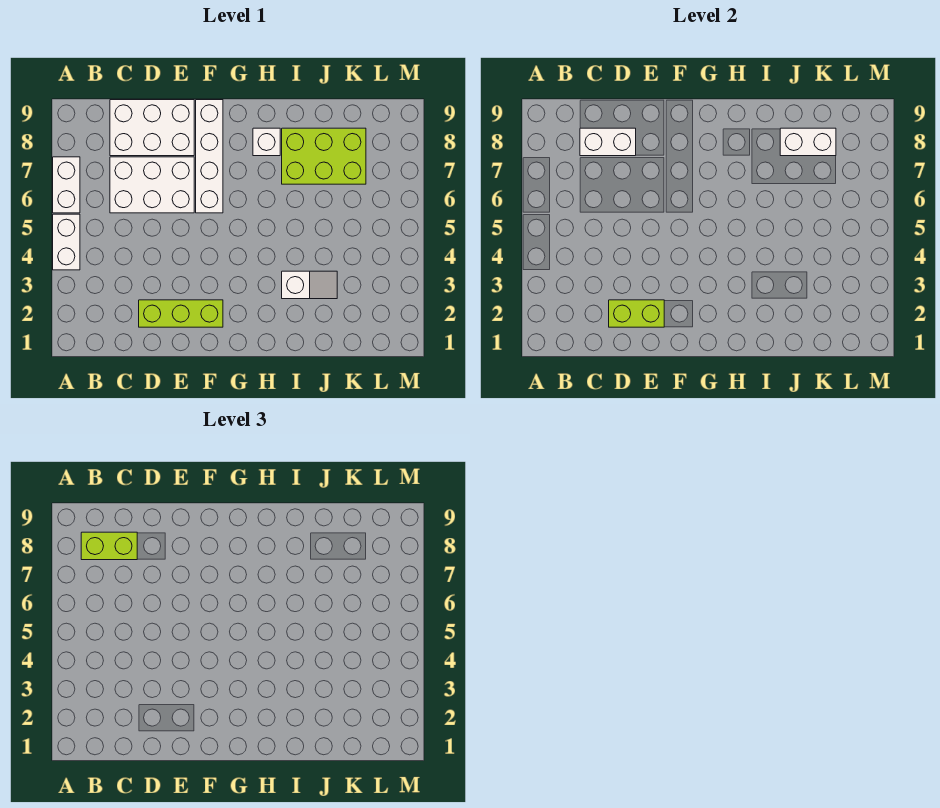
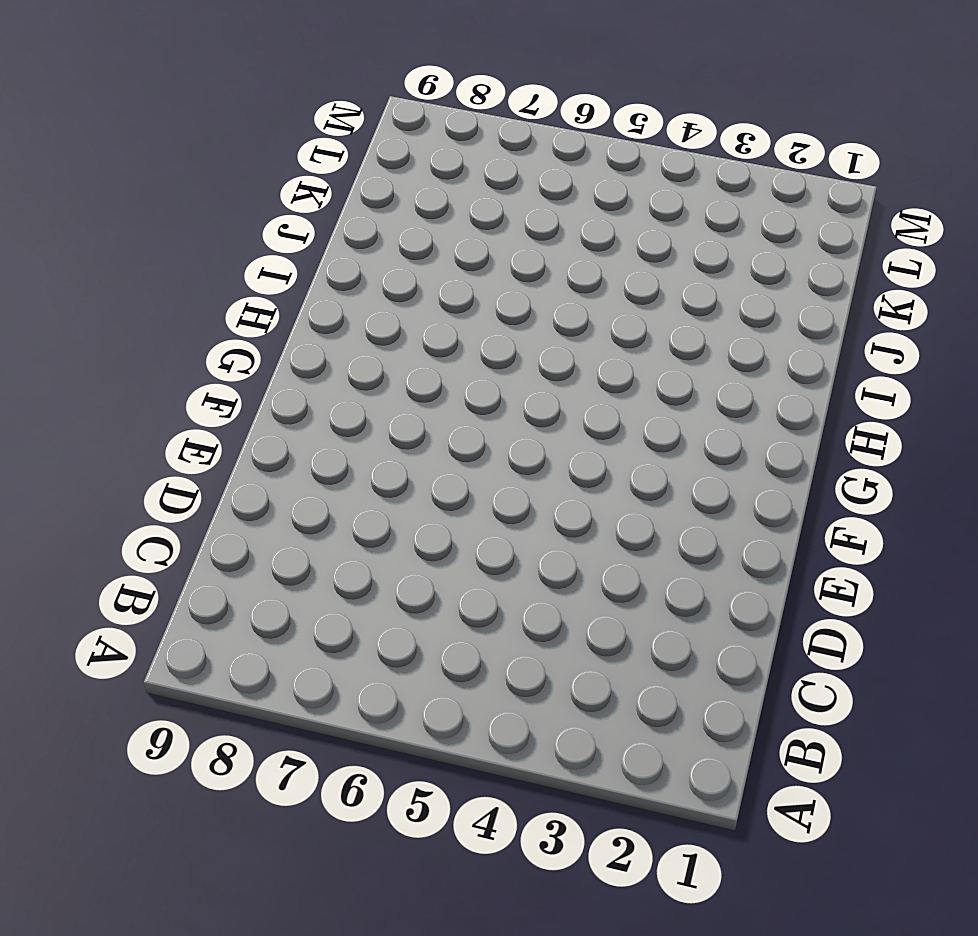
none -> white 1x2 brick [53,214,80,270]
none -> white 1x2 brick [53,157,80,213]
none -> white 2x3 brick [110,157,194,213]

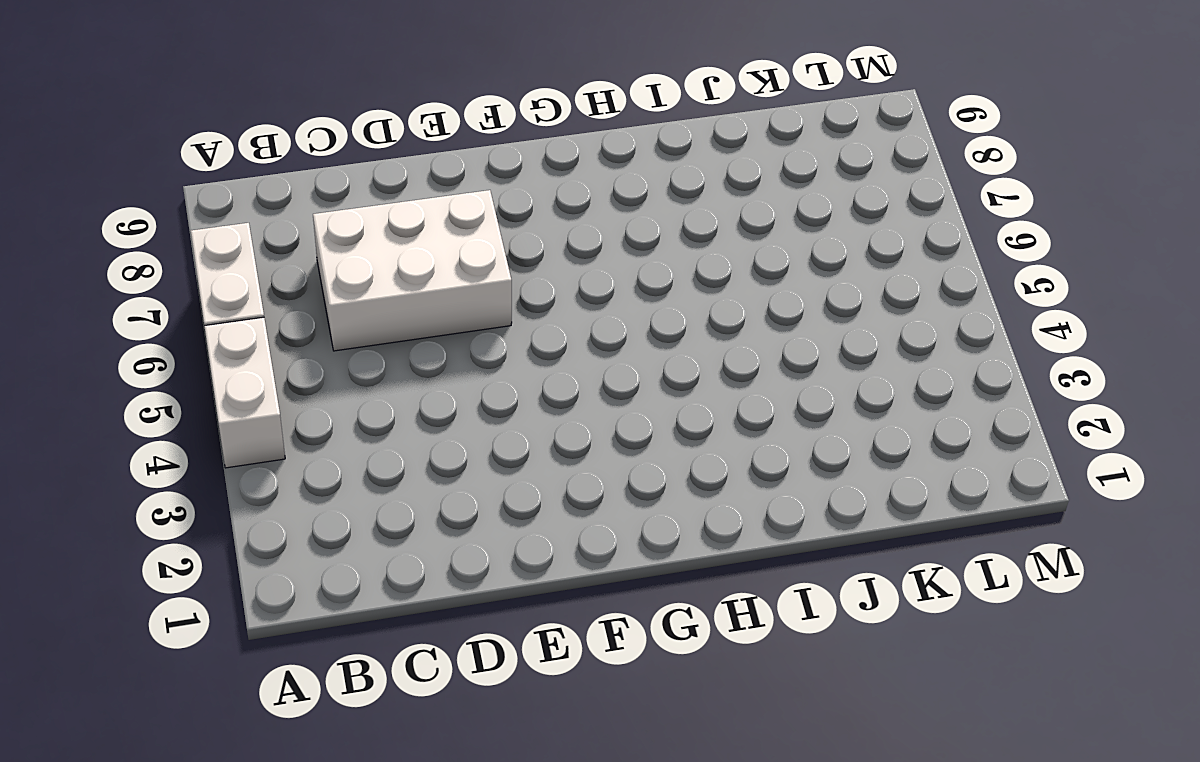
none -> white 2x3 brick [110,100,194,156]
none -> lime 1x3 brick [139,300,223,327]
none -> white 1x4 brick [196,100,223,213]

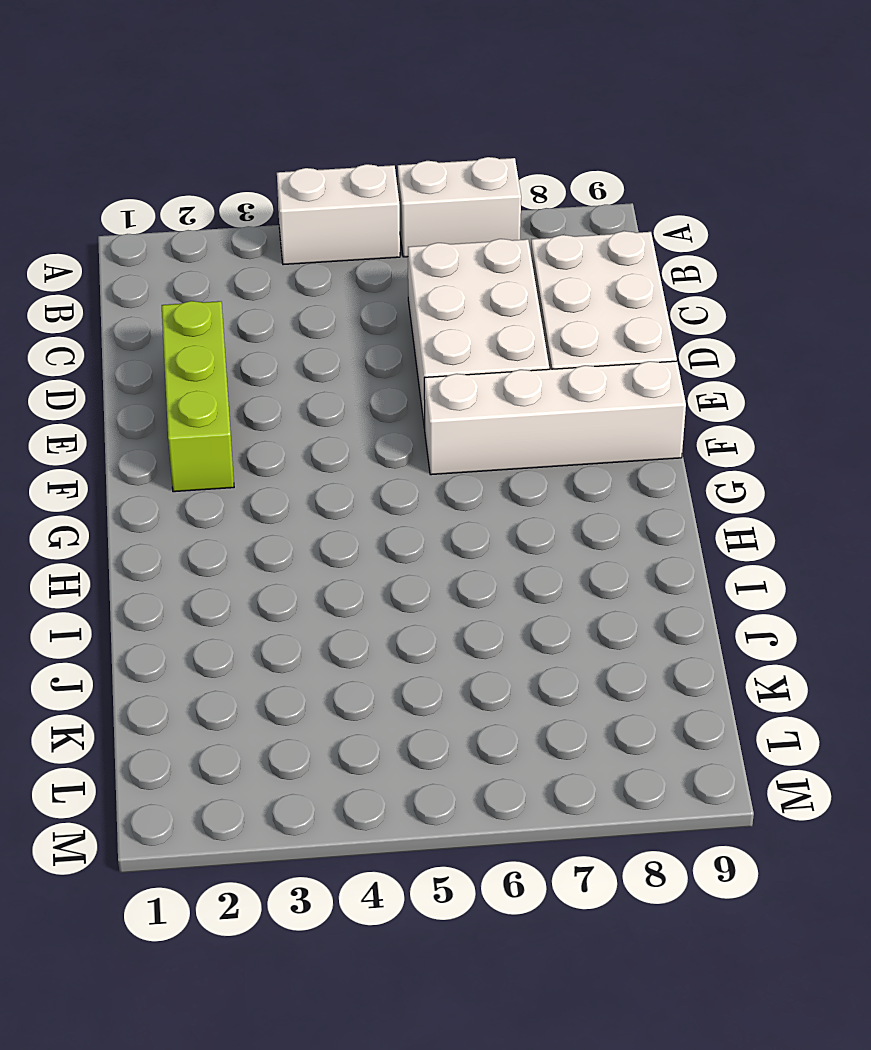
none -> white 1x1 brick [253,128,280,156]
none -> white 1x2 slope [282,271,337,299]
none -> lime 2x3 brick [282,128,366,184]

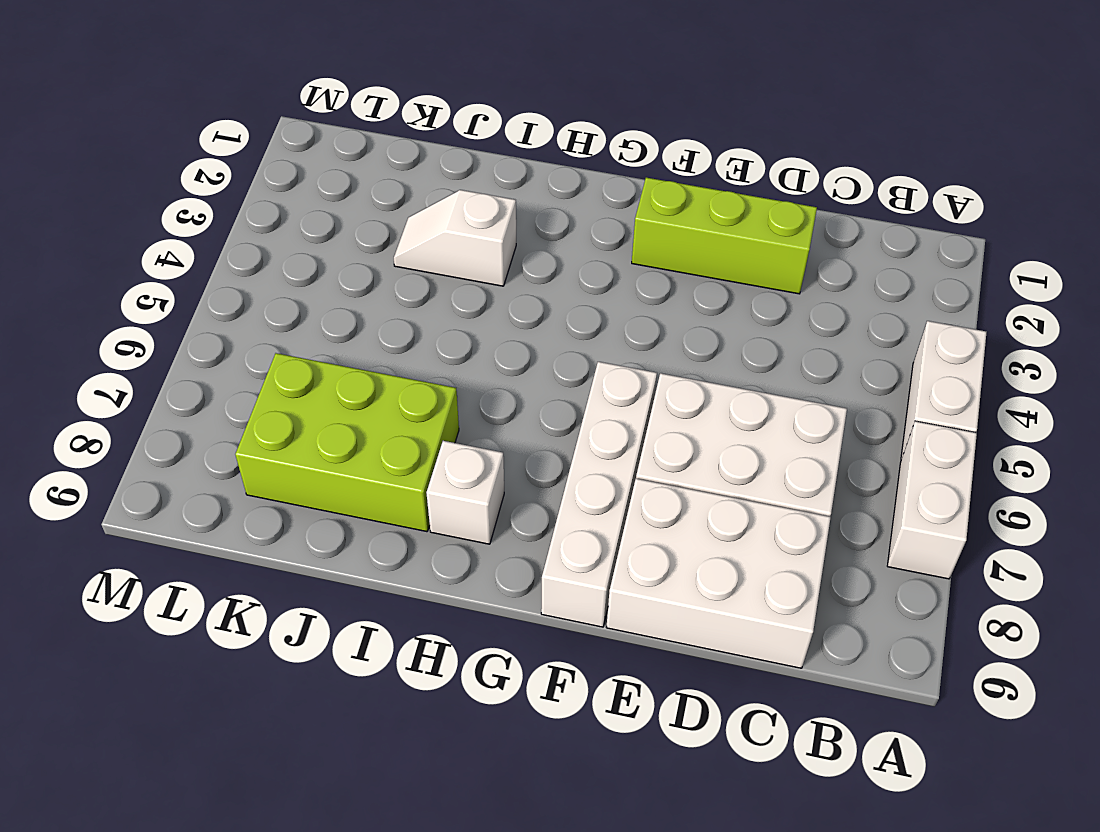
none -> white 1x2 brick [580,128,636,156]
none -> lime 1x2 brick [609,300,664,327]
none -> white 1x2 brick [780,128,836,156]

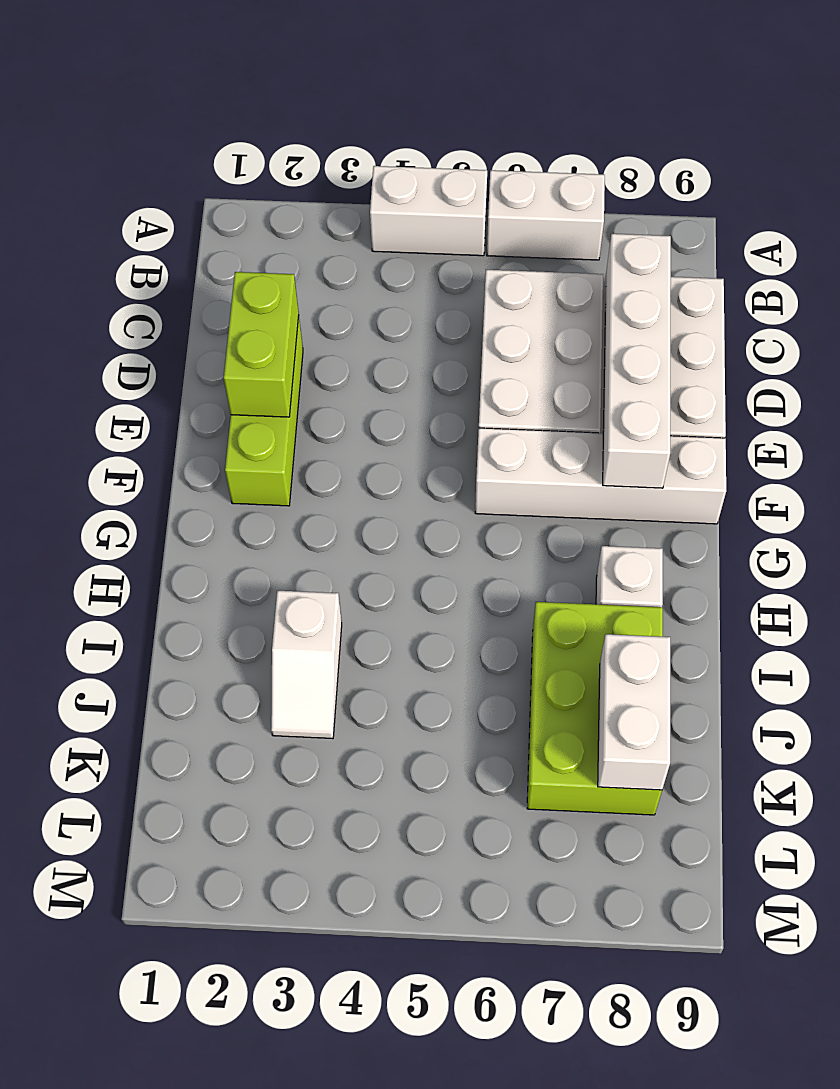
white 1x4 brick [603,234,671,488] -> white 1x2 brick [580,128,636,156]
none -> lime 1x2 brick [81,532,137,560]

